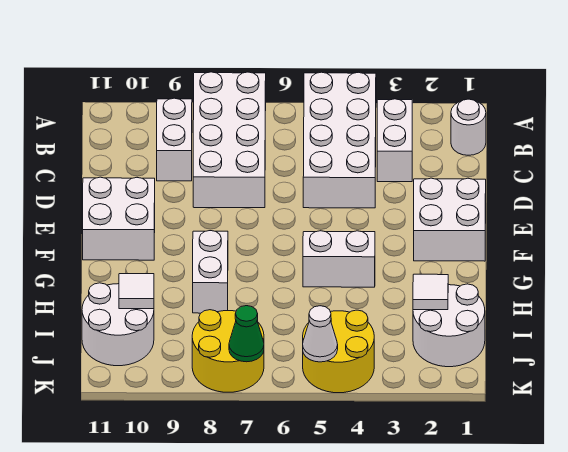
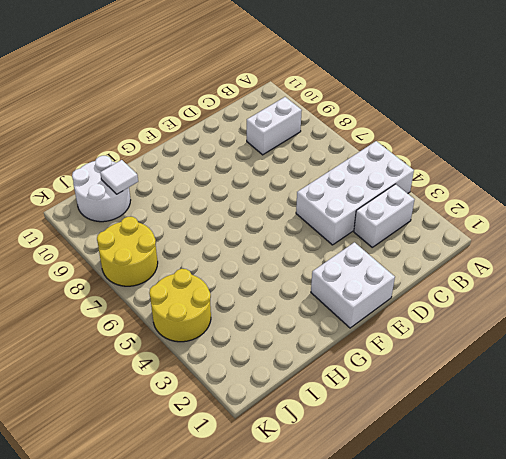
none -> white 2x4 brick [193,72,266,208]
none -> white 1x1 round brick [451,99,486,155]
none -> white 2x2 brick [83,177,155,260]

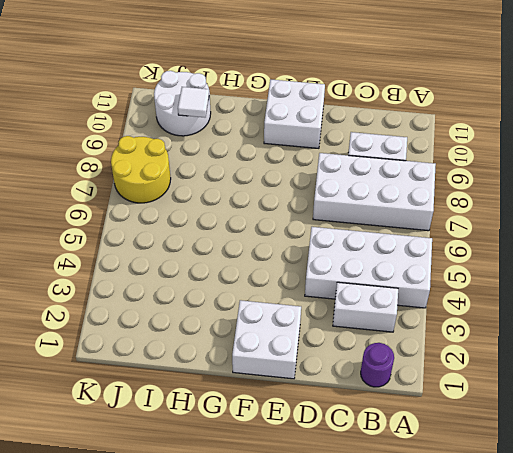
purple 1x1 round brick [361,343,394,387] -> white 1x1 round brick [451,99,486,155]
none -> white 1x2 brick [303,231,375,287]
none -> white 1x2 brick [193,231,228,313]
none -> white 2x2 round brick [413,284,485,367]

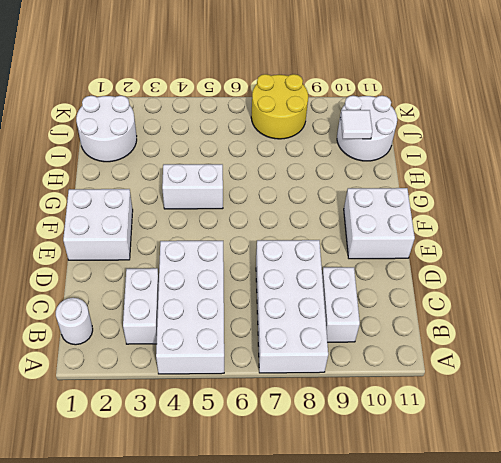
none -> white 1x2 brick [193,231,228,313]
none -> yellow 2x2 round brick [303,310,374,393]
none -> white 1x1 tile [413,274,448,310]

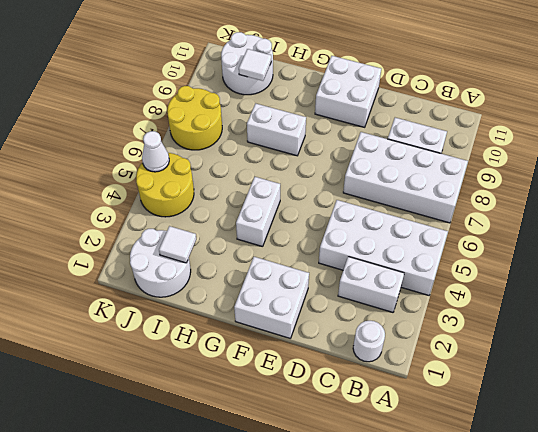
none -> green 1x1 cone [229,306,264,362]

